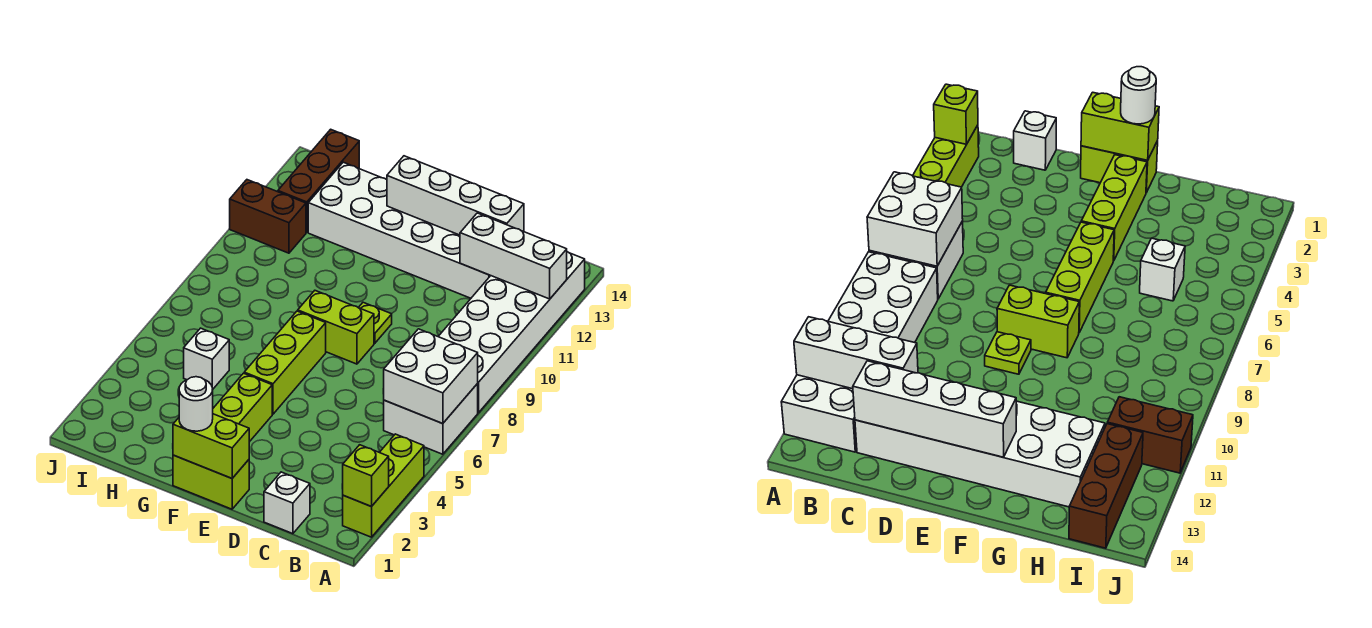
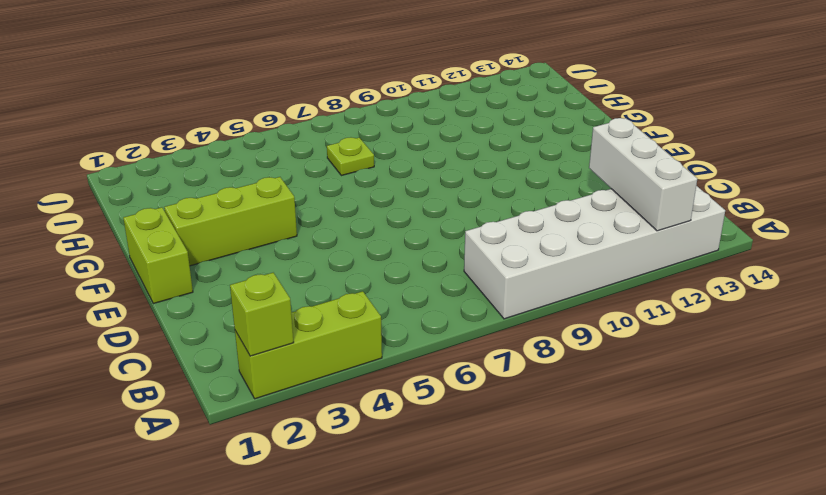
lime 1x1 plate [327,137,374,176] -> lime 1x1 plate moved to [358,302,392,343]
none -> white 2x2 brick [384,384,478,454]
none -> white 1x1 brick [264,472,310,534]
none -> white 2x6 brick [308,162,490,298]

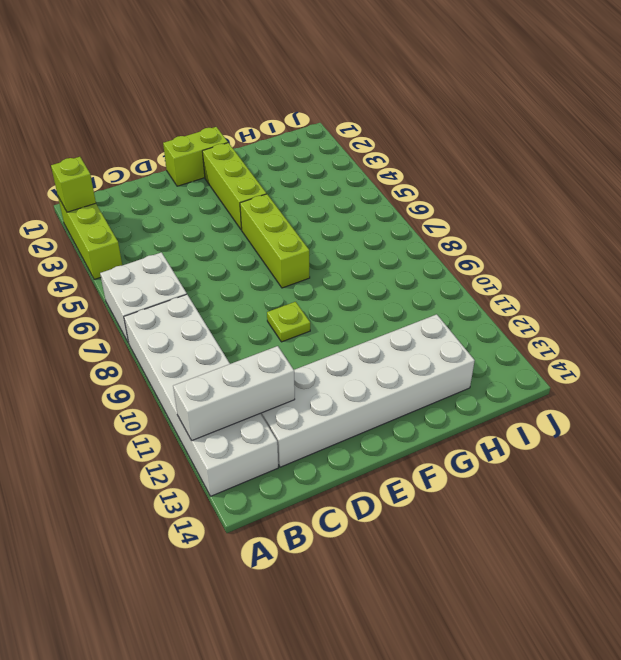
none -> white 1x1 brick [264,472,310,534]
none -> lime 1x2 brick [298,291,374,364]
none -> white 1x1 brick [184,328,229,389]

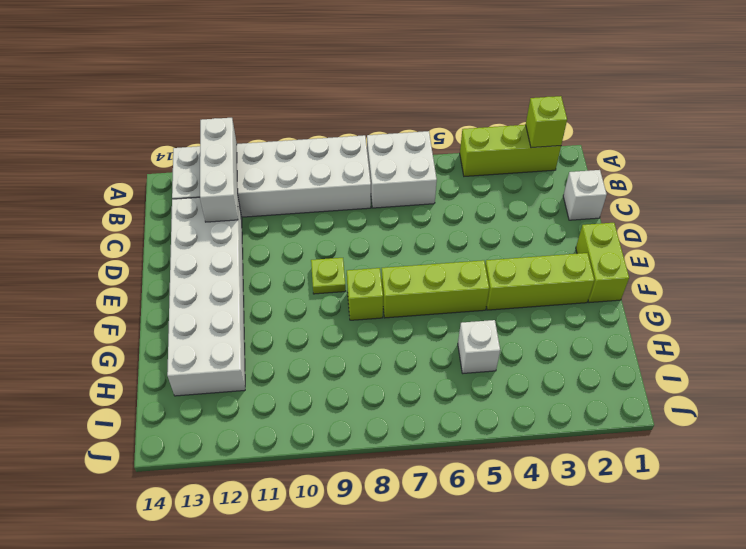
lime 1x1 brick [347,268,383,320] -> lime 1x2 brick [298,291,374,364]
none -> brown 1x2 brick [230,180,306,253]
none -> brown 1x3 brick [278,129,359,233]
none -> white 2x2 brick [384,329,478,424]

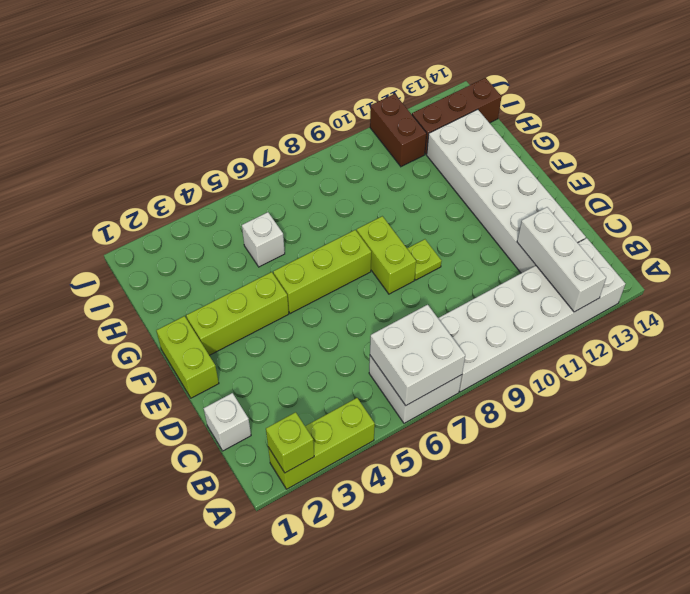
none -> white 1x4 brick [387,156,524,235]
none -> lime 1x2 brick [173,414,249,478]
none -> white 1x1 round brick [179,377,213,431]

